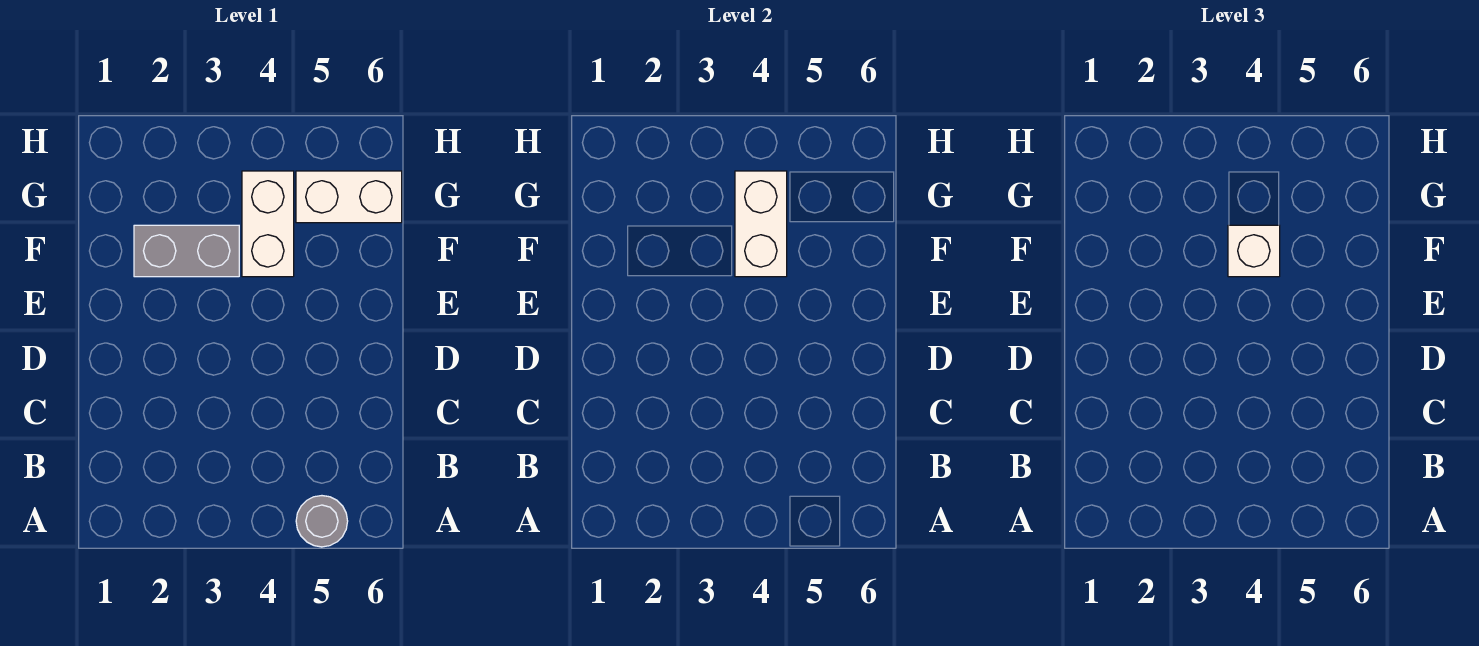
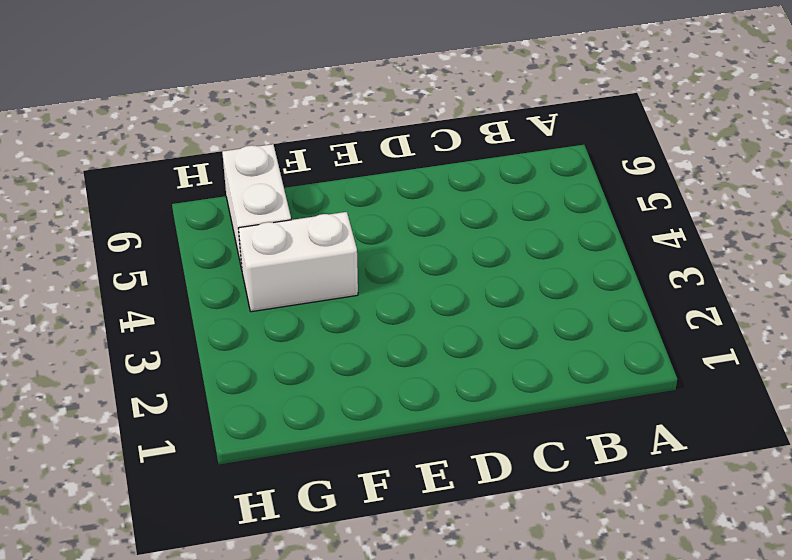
none -> grey 1x1 round brick [296,496,348,547]
none -> grey 1x2 brick [134,225,239,277]

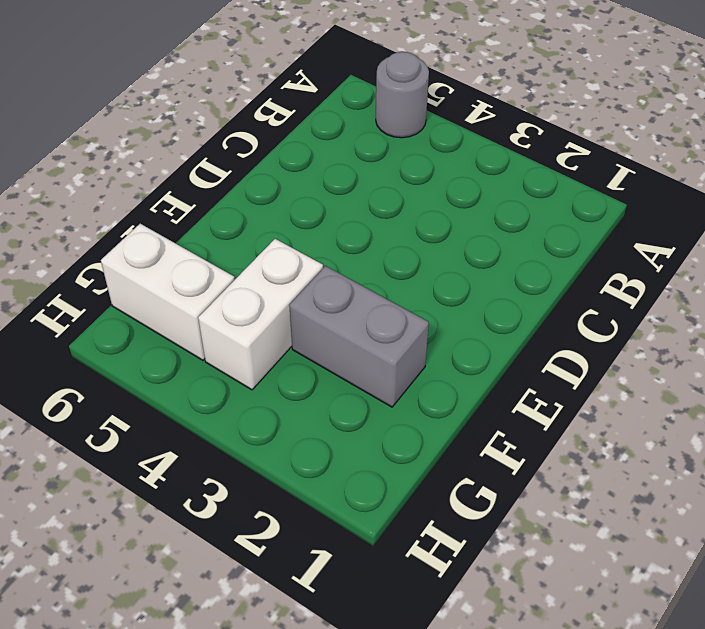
none -> white 1x2 brick [735,171,787,277]
none -> white 1x1 brick [1228,225,1280,277]

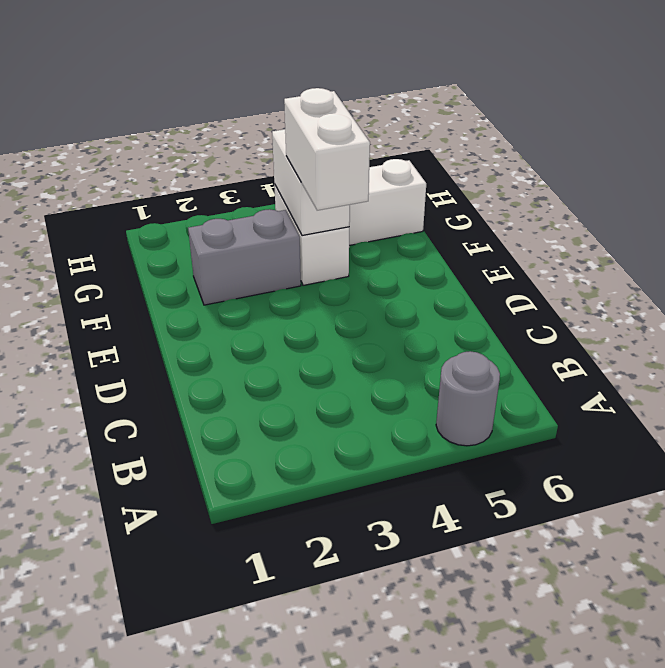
white 1x2 brick [284,88,370,210] -> white 1x1 brick [1228,225,1280,277]

